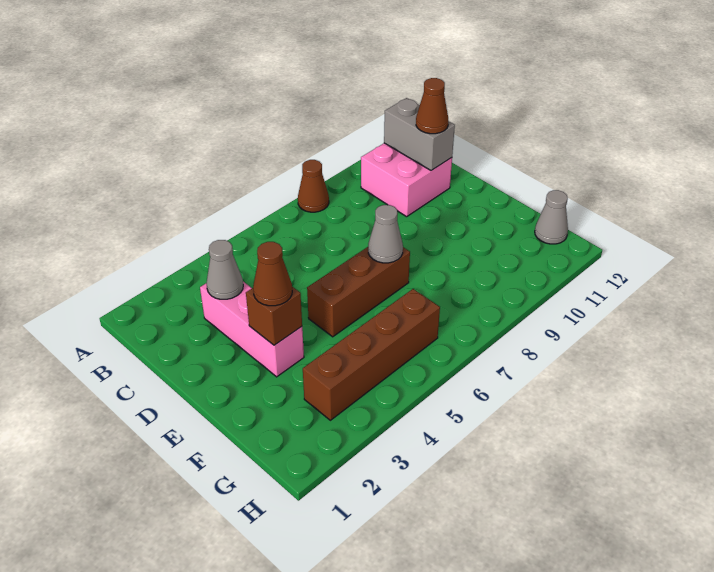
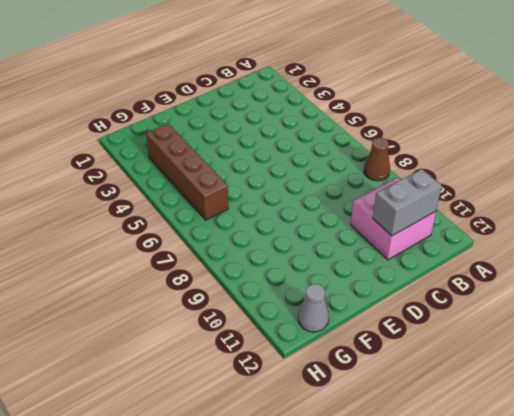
none -> pink 1x3 brick [200,282,304,377]
none -> brown 1x3 brick [307,247,410,337]
none -> grey 1x1 cone [206,240,243,299]

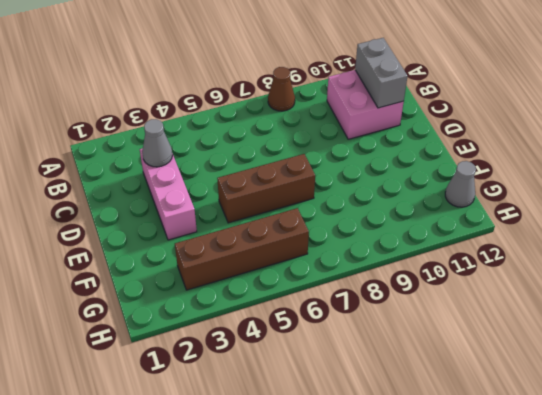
none -> brown 1x1 brick [246,287,302,345]
none -> grey 1x1 cone [368,205,403,263]
none -> brown 1x1 cone [416,78,448,134]

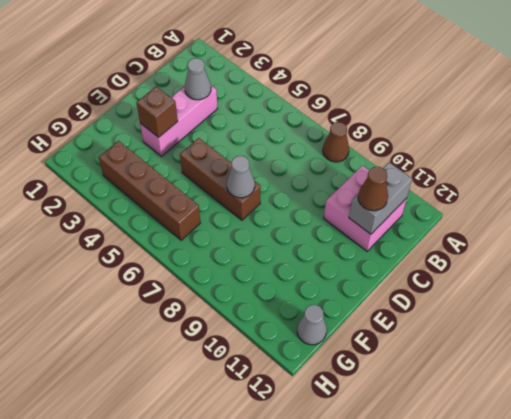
none -> brown 1x1 cone [253,242,292,306]

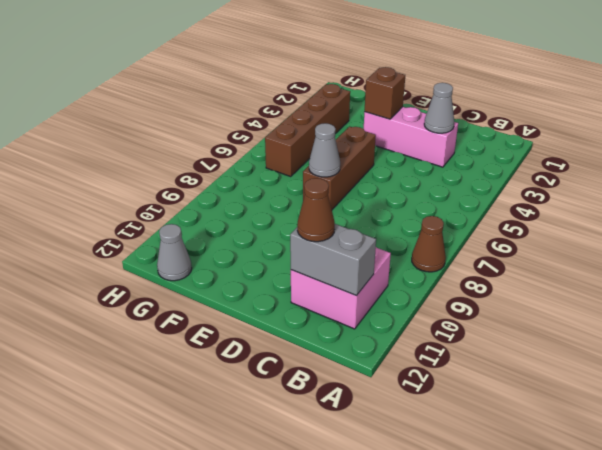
none -> brown 1x1 cone [253,242,292,306]

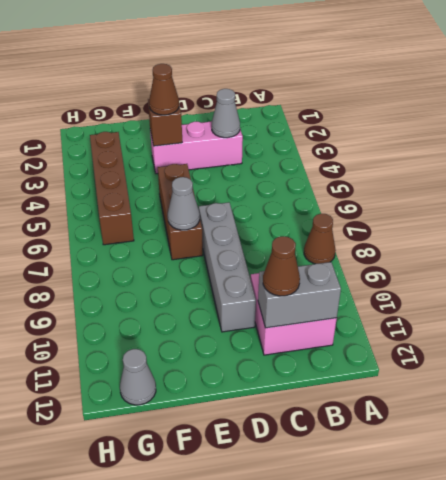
grey 1x4 brick [199,202,256,332] -> none

